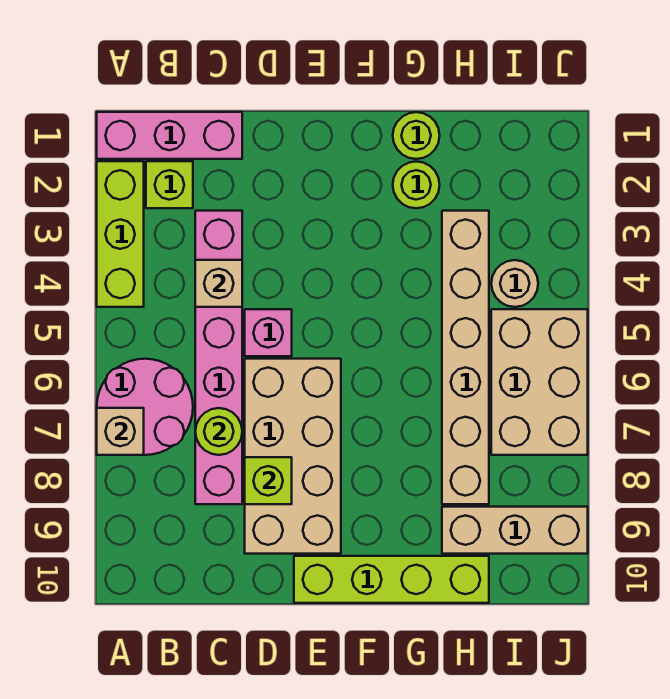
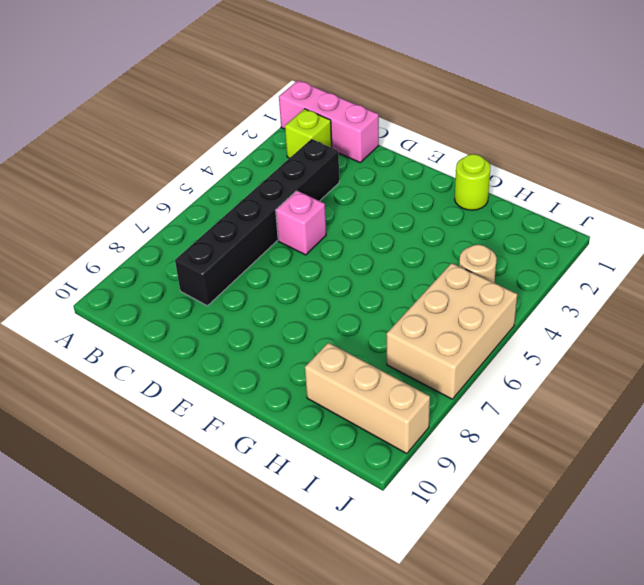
black 1x6 brick [175,139,339,306] -> pink 1x6 brick [195,211,242,504]
none -> lime 1x3 brick [97,161,144,307]
none -> pink 2x2 round brick [97,359,193,455]
none -> tan 2x4 brick [245,359,341,554]

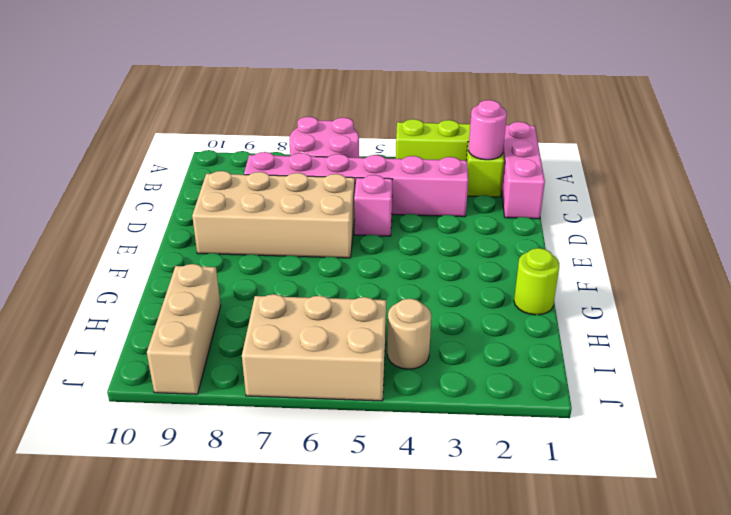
pink 1x1 round brick [468,100,507,160] -> none
none -> lime 1x4 brick [294,556,489,603]
none -> lime 1x1 round brick [393,162,440,208]
none -> tan 1x6 brick [442,211,489,504]

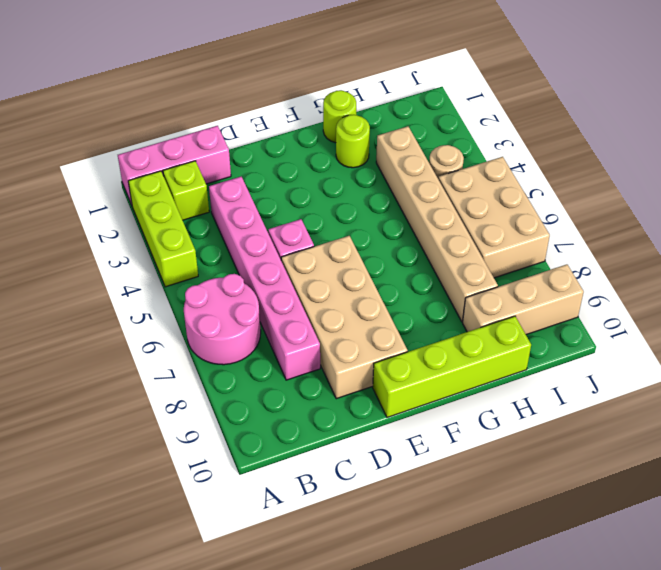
none -> tan 1x1 brick [97,408,144,455]
none -> tan 1x1 brick [195,260,242,307]
none -> lime 1x1 round brick [195,408,242,455]

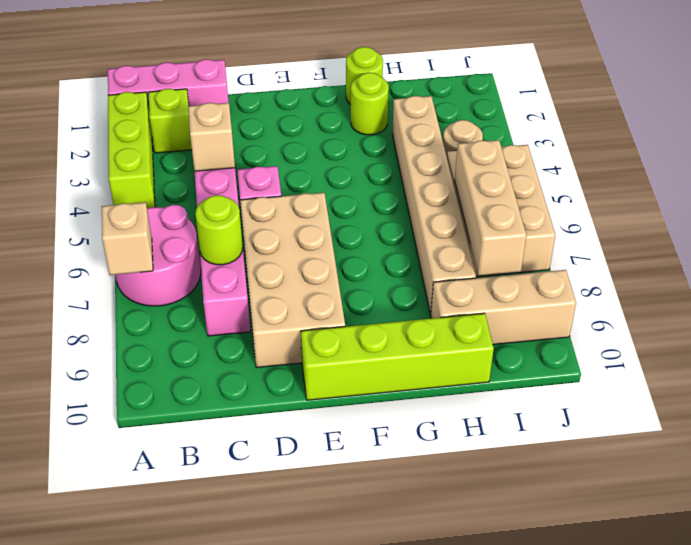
tan 1x3 brick [455,140,526,276] -> none
none -> lime 1x1 brick [245,457,292,504]

